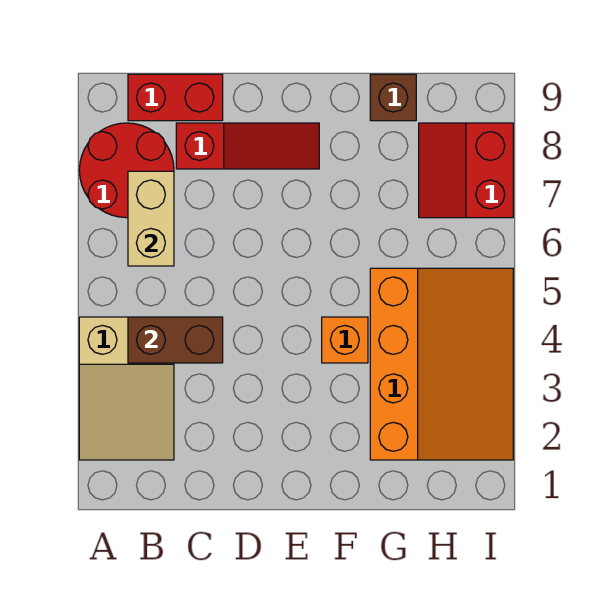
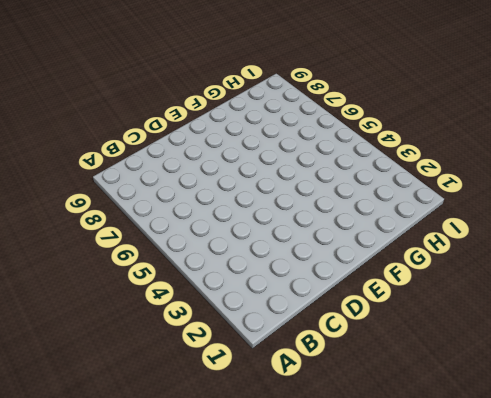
none -> tan 2x3 slope [79,317,174,460]
none -> red 2x2 round brick [79,123,174,218]

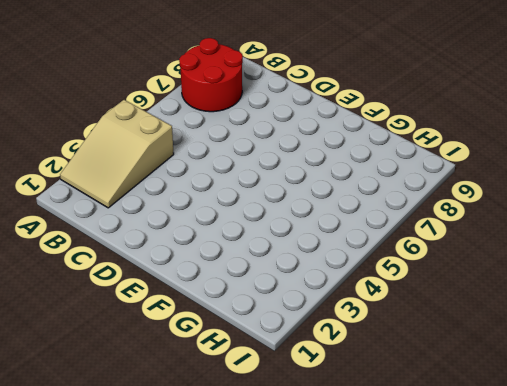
none -> red 1x2 brick [128,74,223,121]
none -> red 1x3 slope [176,123,319,169]

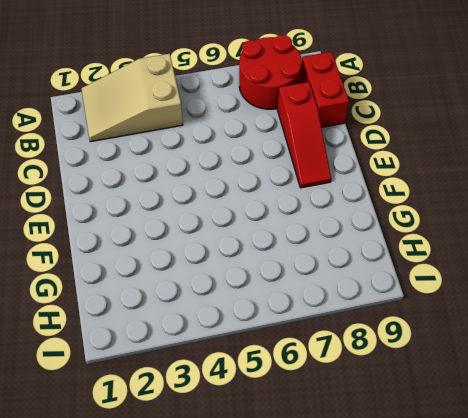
none -> orange 1x1 brick [322,317,368,363]
none -> orange 3x4 slope [370,268,513,460]

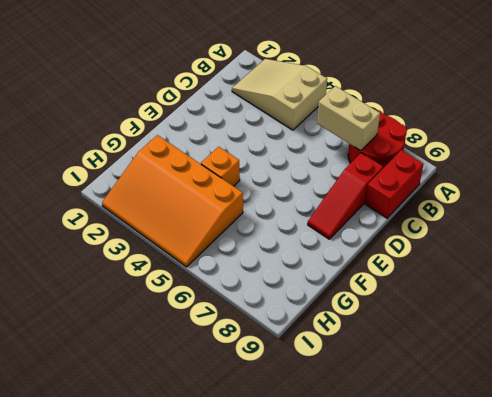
none -> brown 1x1 brick [370,74,416,121]
none -> red 2x2 slope [419,123,513,218]

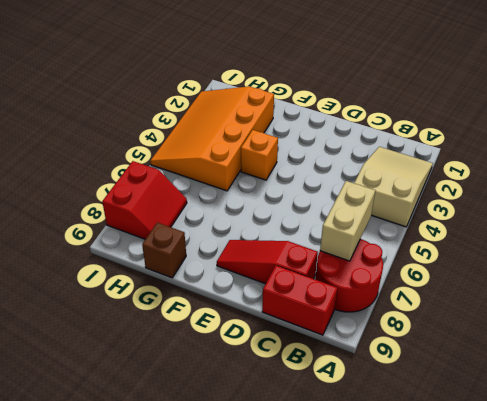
none -> brown 1x2 brick [128,317,223,363]

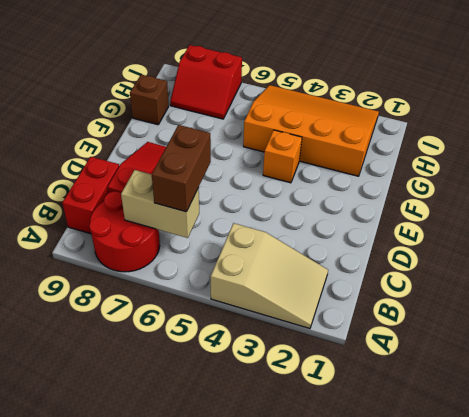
brown 1x2 brick [152,125,211,212] -> brown 1x2 brick moved to [128,317,223,363]

